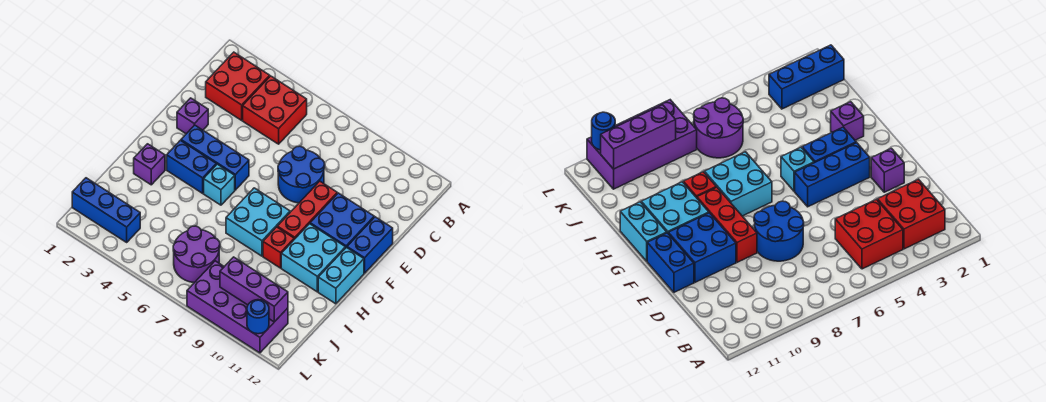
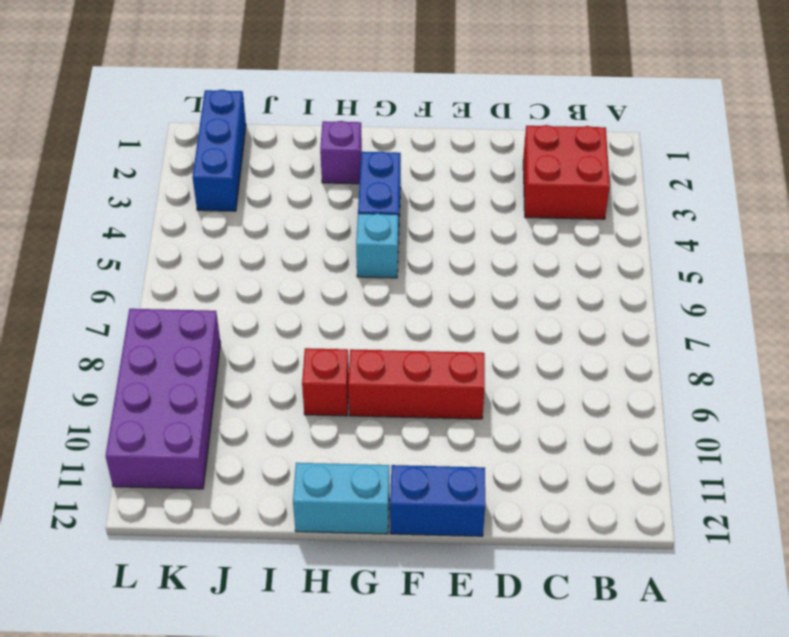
none -> red 2x2 brick [243,76,307,144]
none -> blue 2x2 round brick [278,146,325,203]
none -> purple 1x1 brick [177,98,208,134]

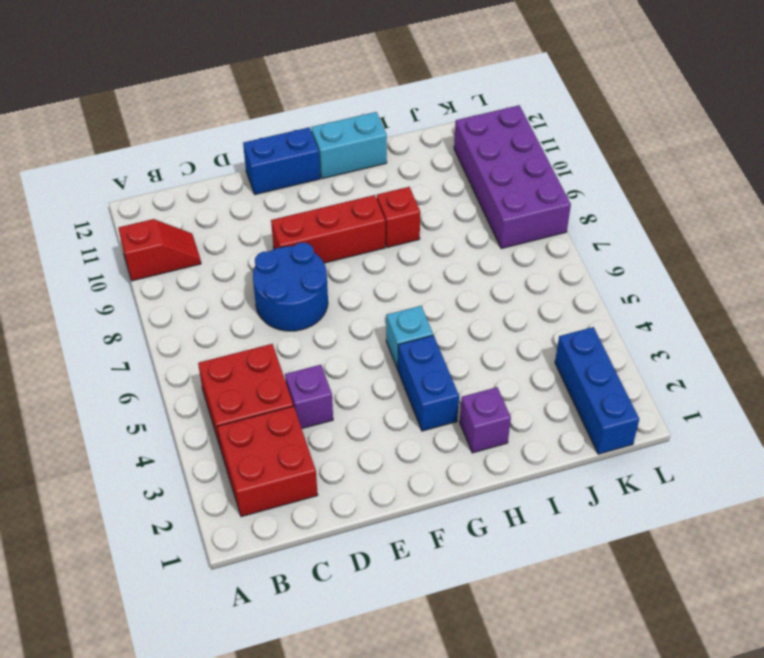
red 1x2 slope [118,219,201,281] -> none
purple 1x1 brick [285,365,333,429] -> purple 1x1 brick moved to [177,98,208,134]
none -> blue 2x2 brick [310,193,374,248]
none -> blue 1x3 brick [181,125,249,190]
none -> cyan 2x2 brick [226,188,290,256]

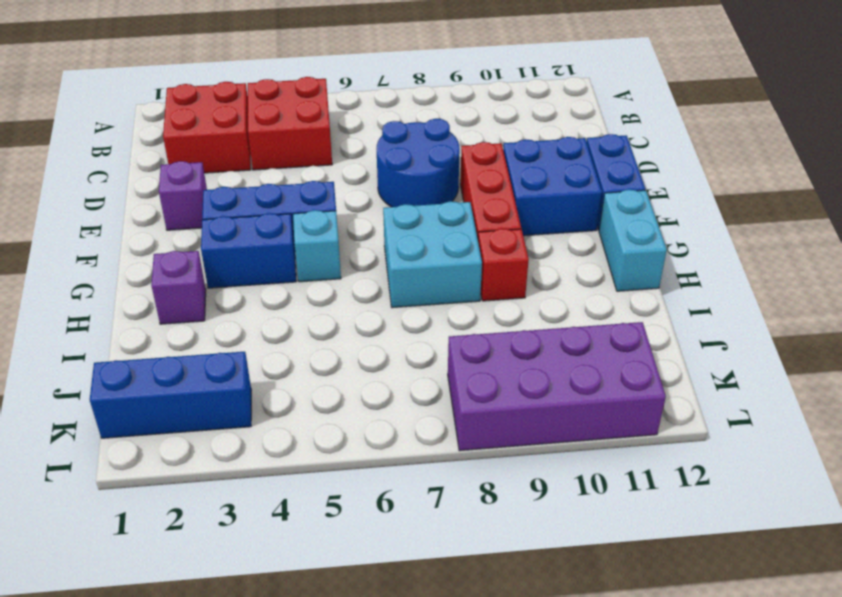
none -> cyan 2x2 brick [281,224,345,292]
none -> purple 2x2 round brick [173,226,220,283]
none -> purple 1x3 brick [220,257,288,322]

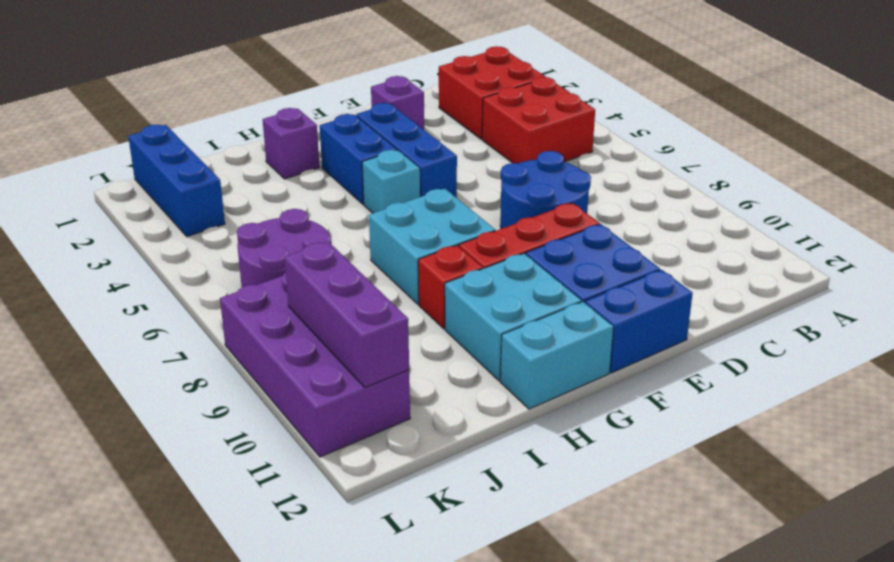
none -> blue 1x1 round brick [247,300,269,334]

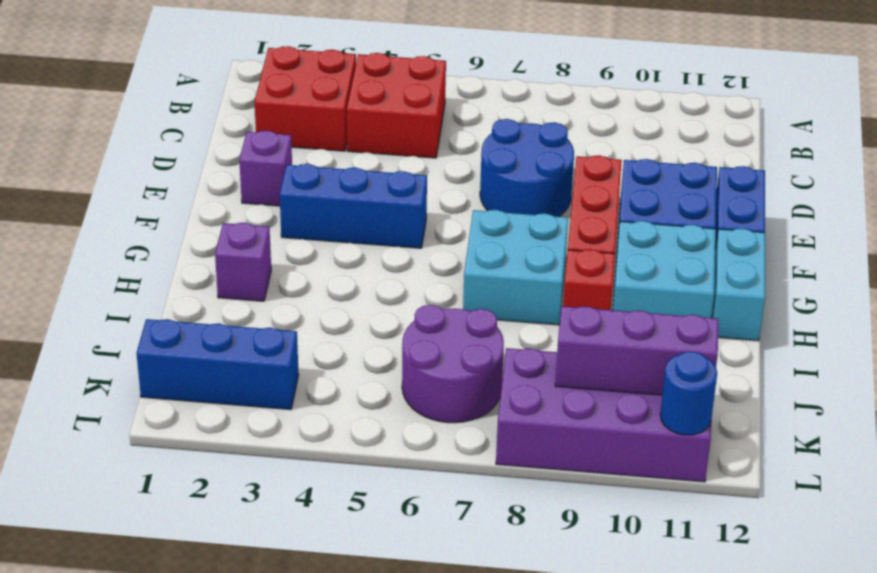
none -> blue 1x2 brick [167,140,216,193]
none -> cyan 1x1 brick [204,164,235,205]

